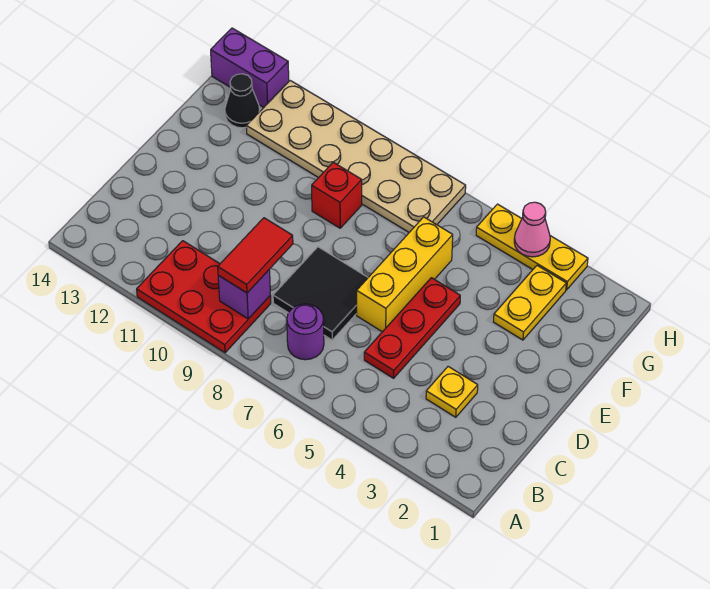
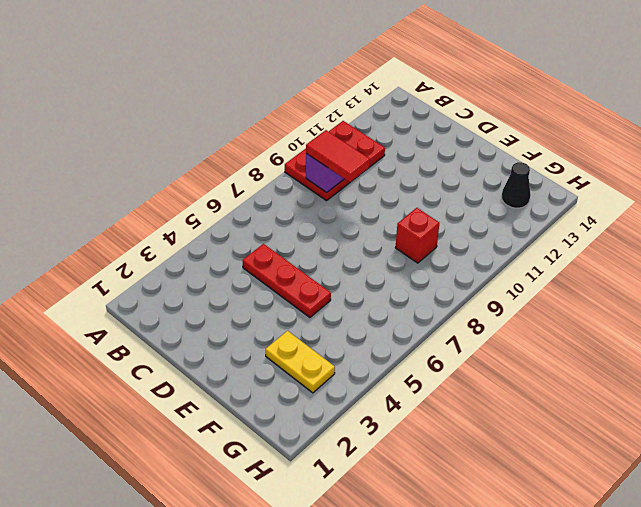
none -> purple 1x1 round brick [287,304,324,360]
none -> yellow 1x1 plate [426,366,478,417]
none -> black 2x2 tile [273,247,368,340]

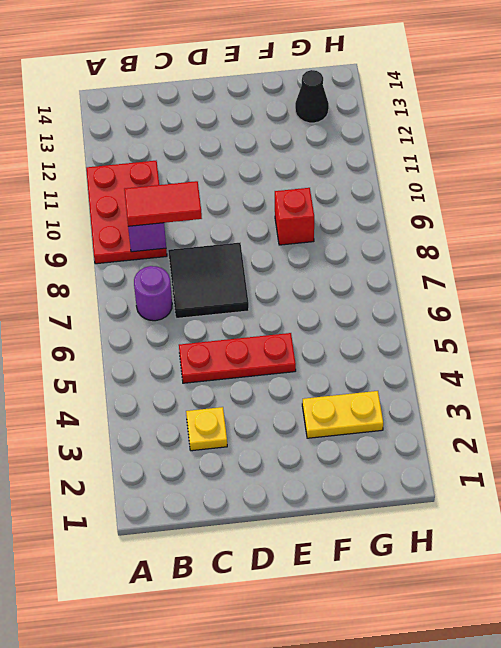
none -> yellow 1x3 brick [357,217,453,332]
none -> tan 2x6 plate [247,81,466,232]
none -> yellow 1x3 plate [476,204,588,290]

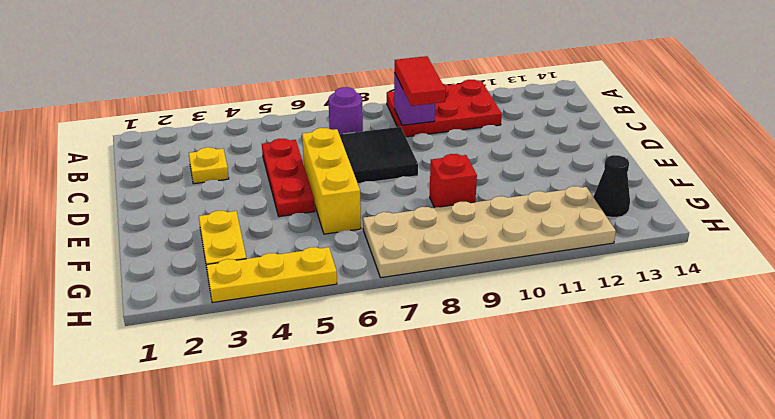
none -> purple 1x2 brick [211,28,289,107]
none -> pink 1x1 cone [514,202,550,257]

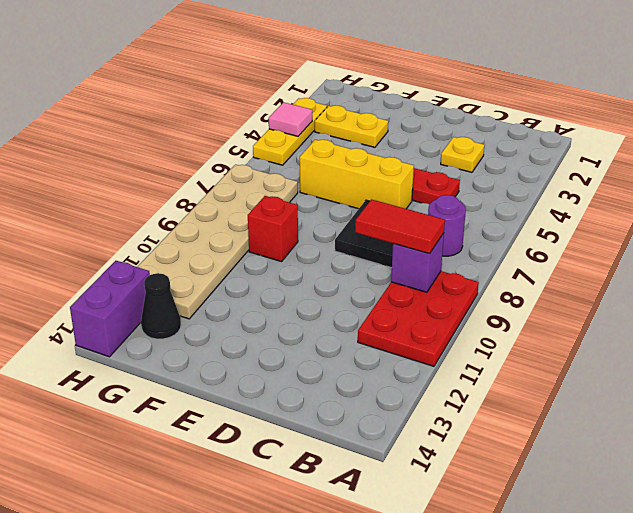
pink 1x1 tile [269,102,312,136] -> pink 1x1 cone [514,202,550,257]

